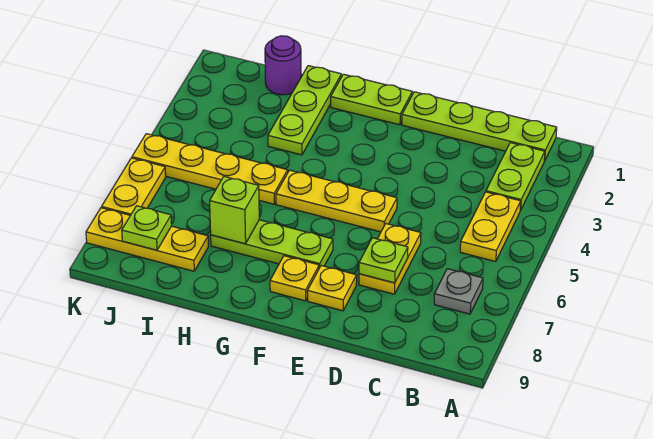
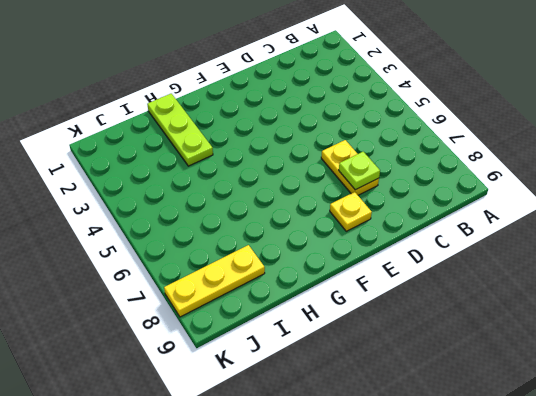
none -> lime 1x4 plate [402,92,557,161]
none -> lime 1x2 plate [486,143,545,210]
none -> yellow 1x2 plate [460,192,521,262]

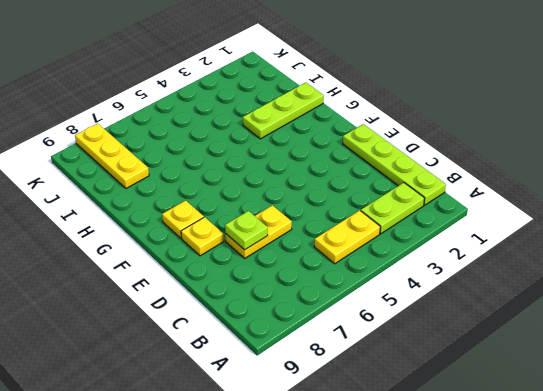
none -> grey 1x1 plate [434,269,483,314]
none -> yellow 1x3 plate [276,170,397,232]
none -> lime 1x2 plate [331,74,412,125]

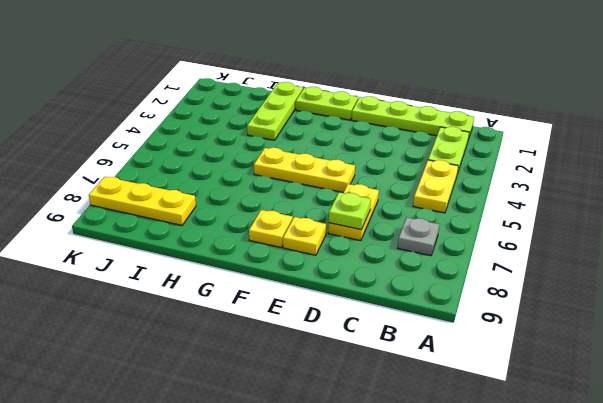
none -> lime 1x3 plate [211,220,333,268]
none -> yellow 1x4 plate [132,134,288,204]
none -> purple 1x1 round brick [265,36,301,95]

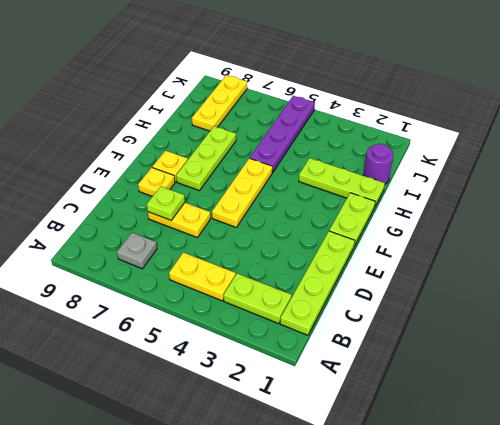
purple 1x4 plate [250,96,315,172] -> yellow 1x4 plate [132,134,288,204]
none -> yellow 1x2 plate [102,158,166,215]
none -> lime 1x1 brick [210,177,259,244]
none -> lime 1x1 plate [122,206,172,250]

